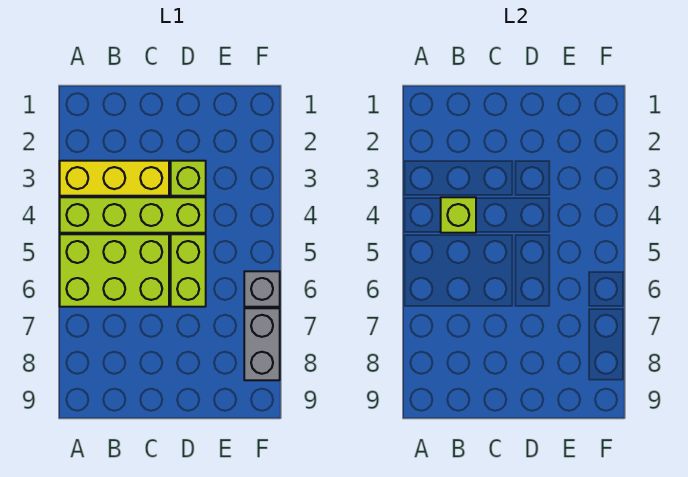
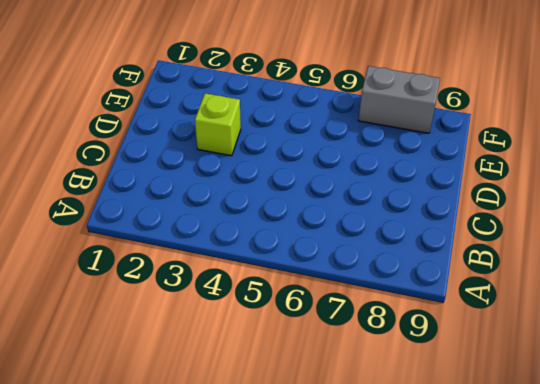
none -> yellow 1x3 brick [60,161,169,196]
none -> lime 1x4 brick [60,197,206,233]

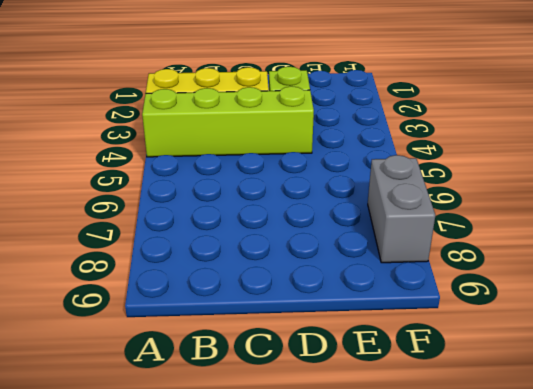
none -> lime 2x3 brick [60,234,169,307]
none -> lime 1x2 brick [171,234,206,307]

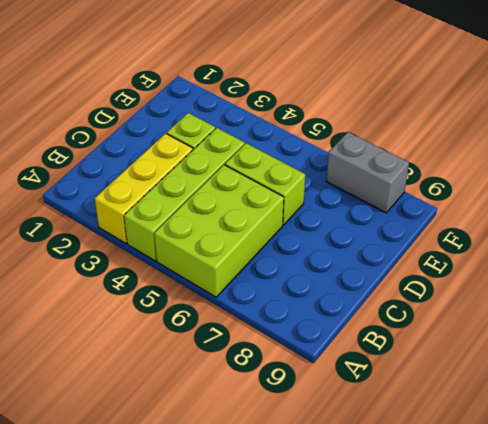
none -> grey 1x1 brick [244,271,280,307]
none -> lime 1x1 brick [441,197,476,233]

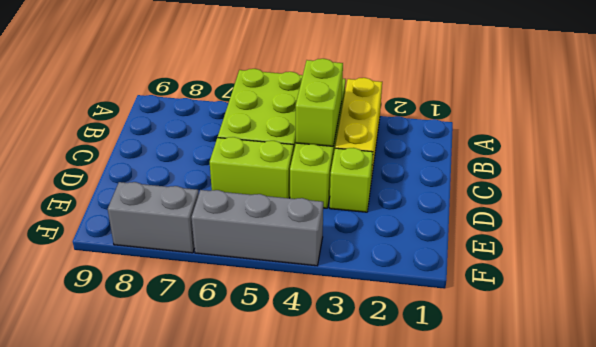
lime 1x2 brick [296,59,343,146] -> lime 1x1 brick [441,197,476,233]
grey 1x3 brick [192,190,323,266] -> grey 1x1 brick [244,271,280,307]

